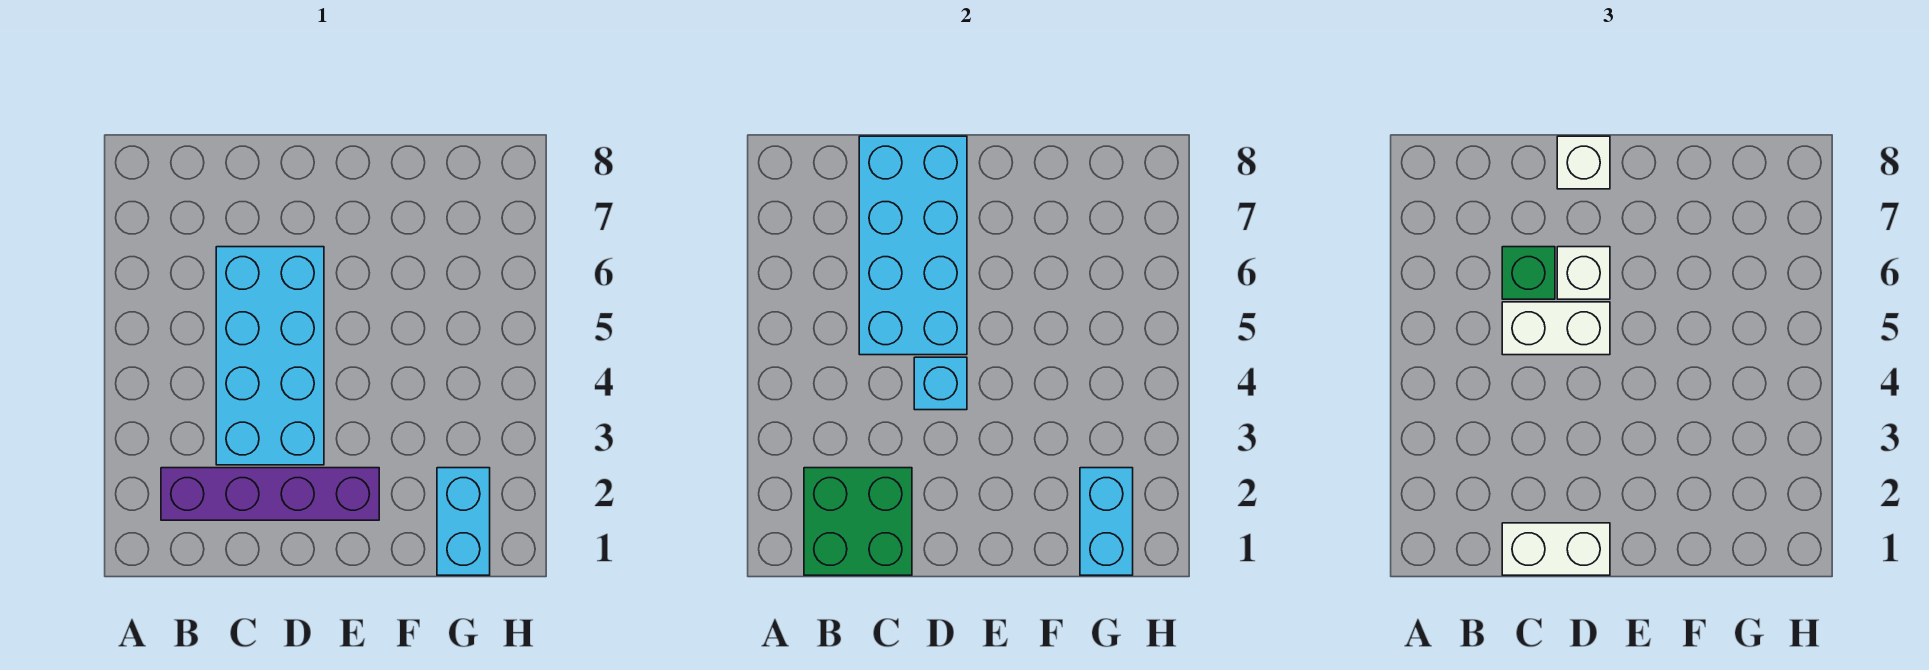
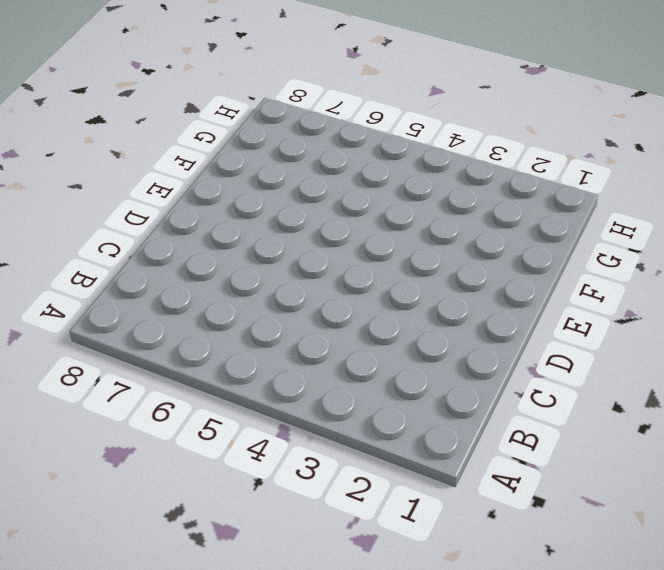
none -> purple 1x4 brick [161,468,379,520]
none -> cyan 2x4 brick [216,247,324,465]
none -> cyan 1x2 brick [437,468,490,575]

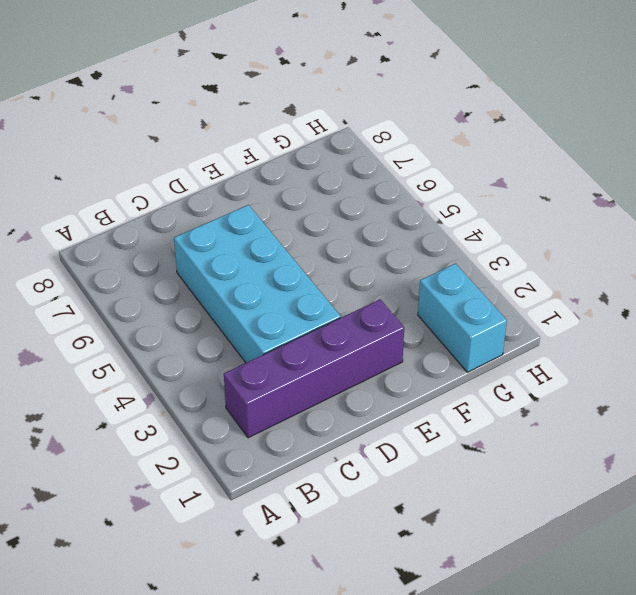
none -> green 2x2 brick [804,468,912,575]
none -> cyan 2x4 brick [859,136,967,355]
none -> cyan 1x1 brick [914,357,967,410]

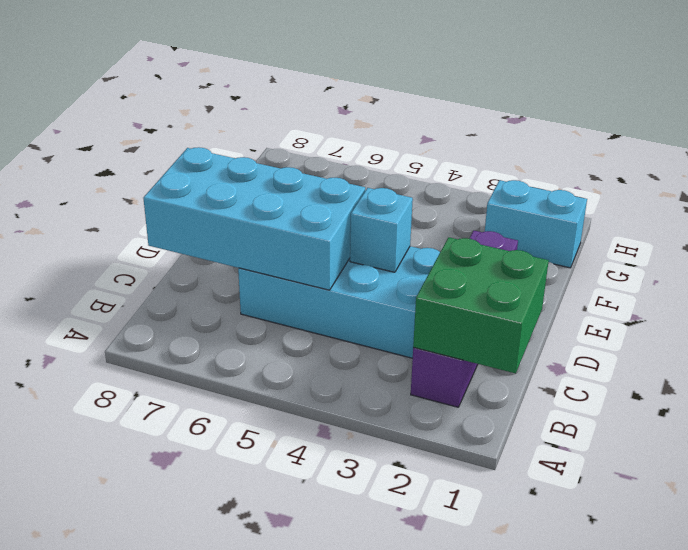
none -> cyan 1x2 brick [1080,468,1133,575]
none -> white 1x2 brick [1502,523,1610,575]
none -> white 1x2 brick [1502,302,1610,355]

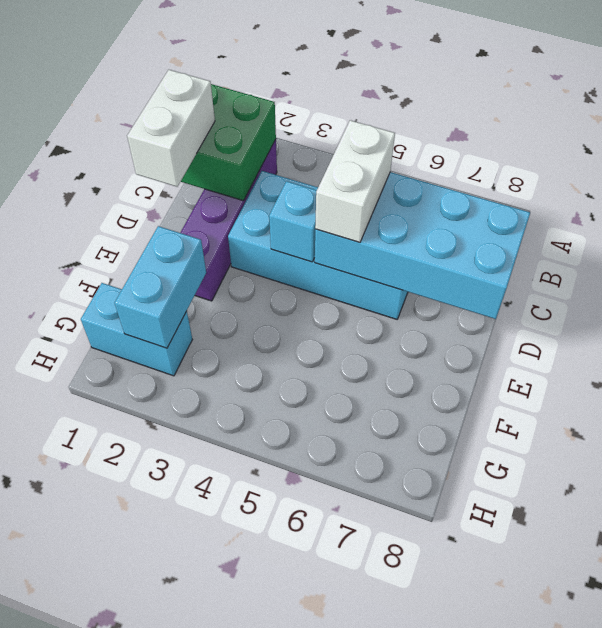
cyan 1x2 brick [115,226,206,348] -> cyan 1x2 brick turned to [1080,468,1133,575]
none -> green 1x1 brick [1502,247,1555,299]
none -> white 1x1 brick [1557,247,1610,299]
none -> white 1x1 brick [1557,136,1610,189]

